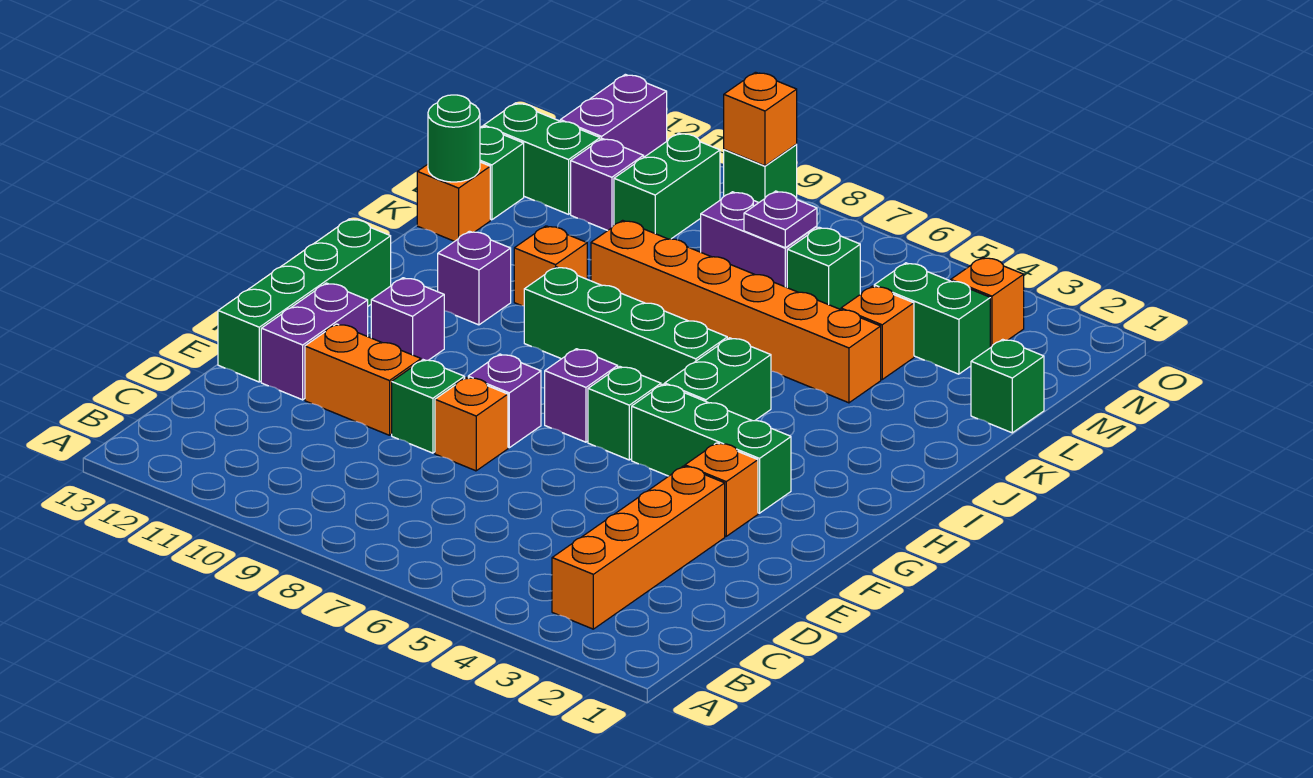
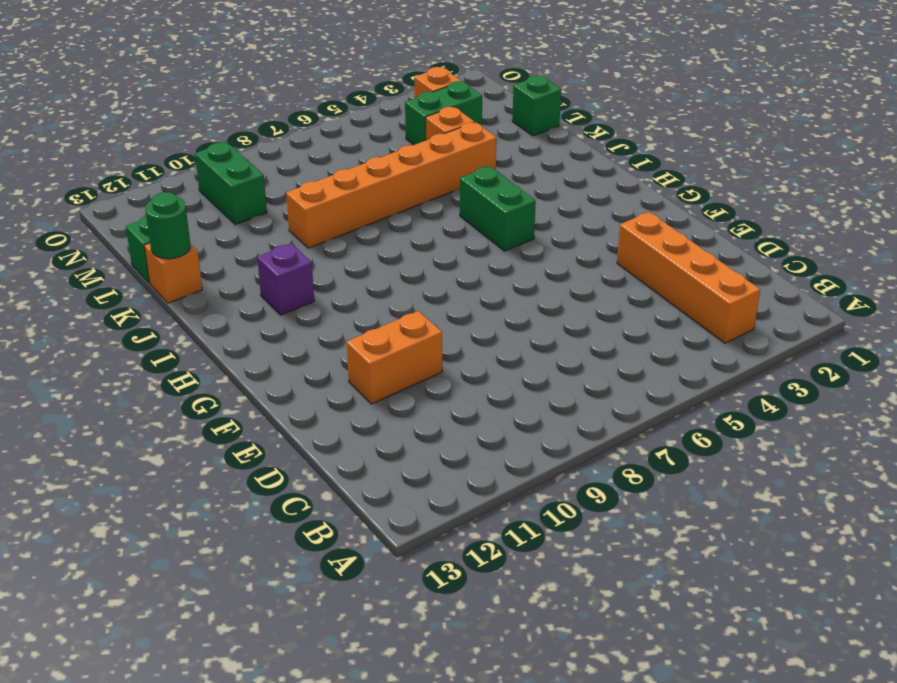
none -> orange 1x1 brick [435,377,508,471]
none -> green 1x1 brick [392,360,465,453]
none -> purple 1x2 brick [261,283,368,400]
none -> green 1x4 brick [218,219,391,382]

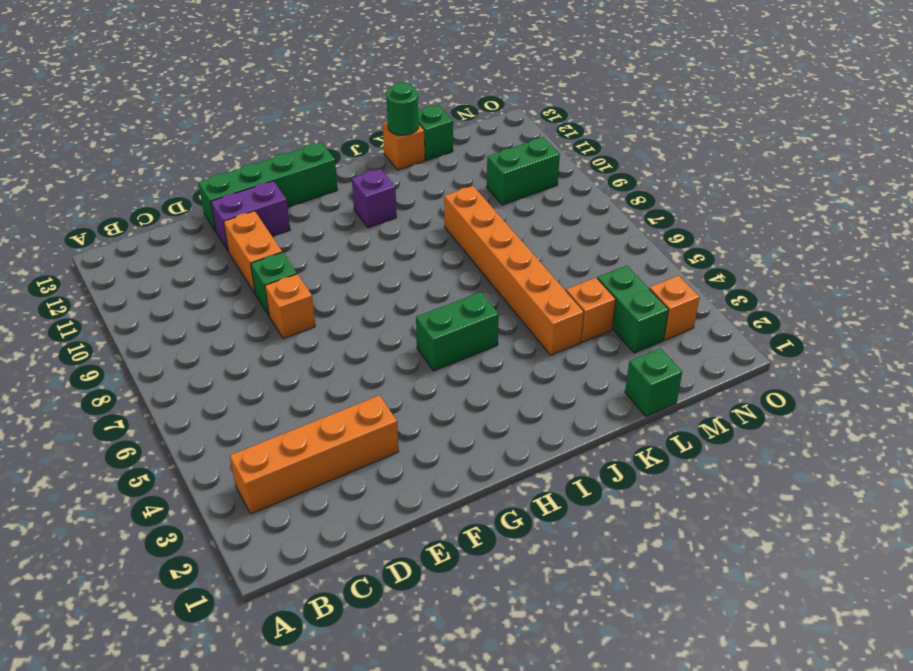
none -> orange 1x1 brick [685,443,758,536]
none -> purple 1x1 brick [468,354,541,448]
none -> green 1x3 brick [632,384,791,513]
none -> green 1x1 brick [588,367,661,460]

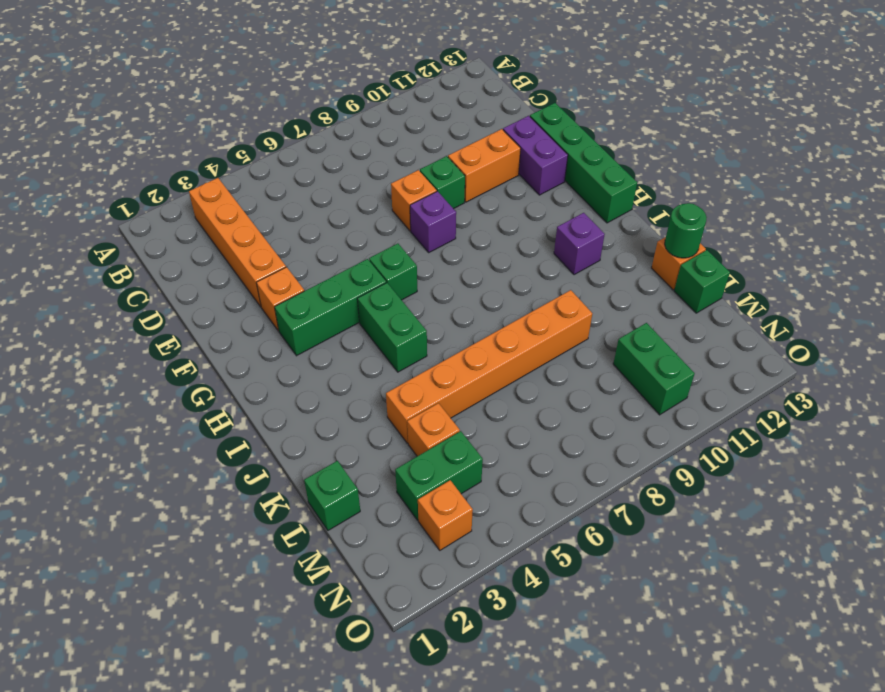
none -> purple 1x1 brick [545,349,618,442]
none -> purple 1x1 brick [371,278,444,361]
none -> green 1x4 brick [524,267,727,385]
none -> orange 1x1 brick [514,226,587,306]

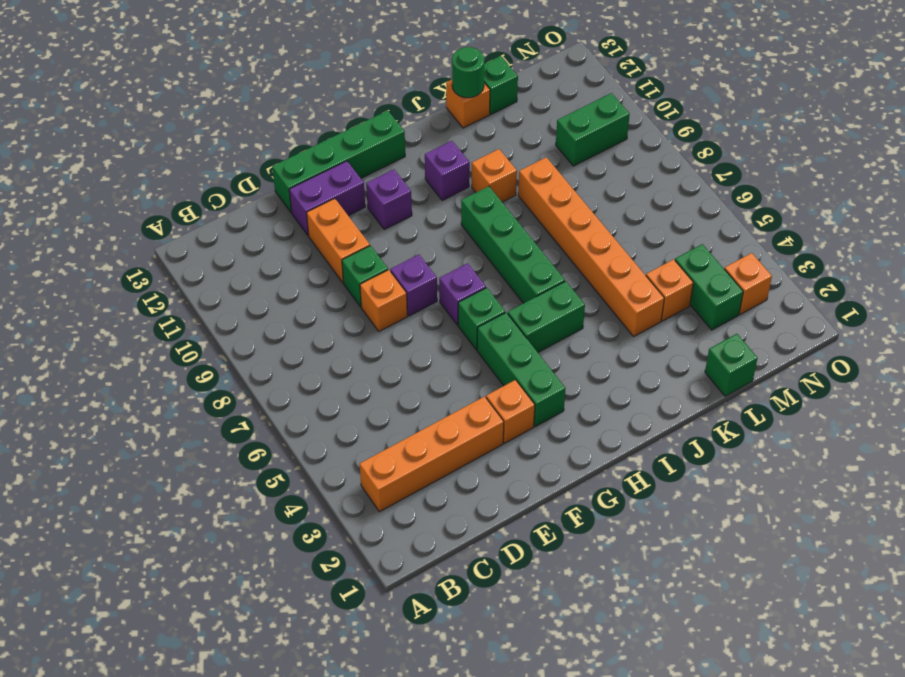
none -> green 1x1 brick [787,227,860,310]
none -> purple 1x2 brick [701,192,817,287]
none -> purple 1x1 brick [571,139,644,231]
none -> green 1x2 brick [484,103,600,214]

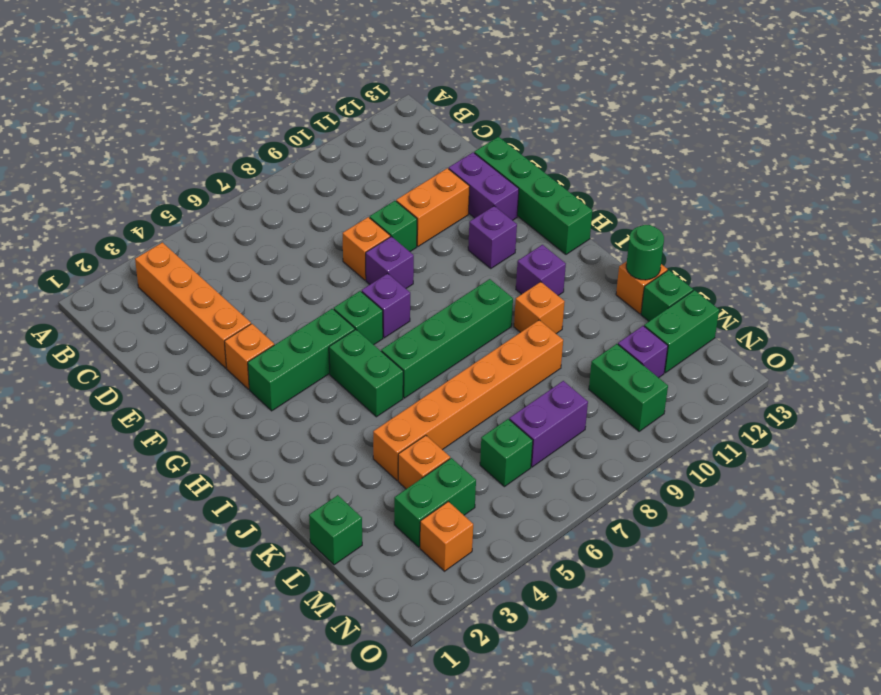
none -> purple 1x2 brick [560,74,667,157]
none -> green 1x1 brick [724,145,797,202]
none -> purple 1x1 plate [744,191,817,248]
none -> orange 1x1 brick [724,72,797,166]

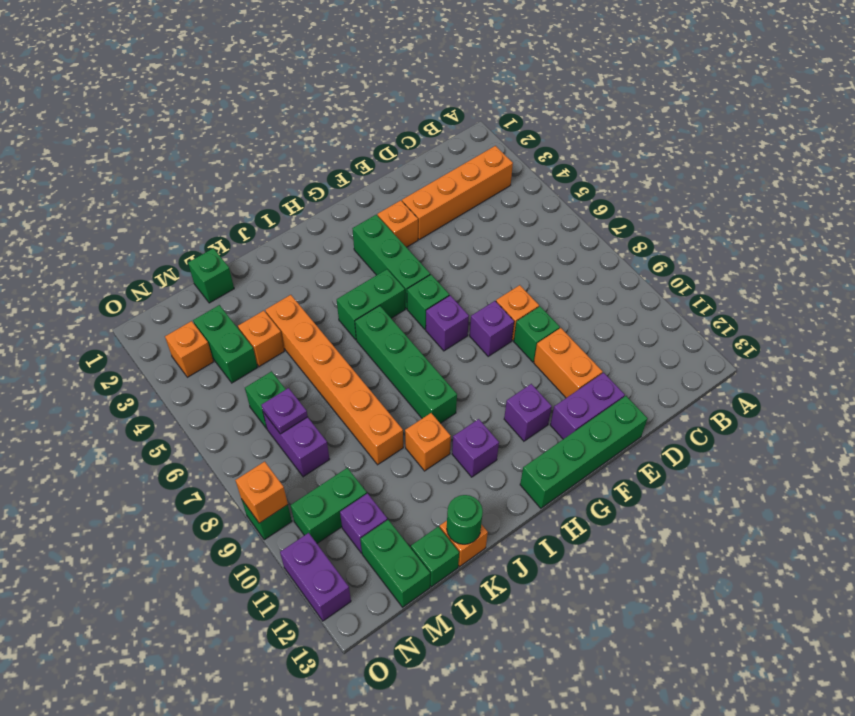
purple 1x2 brick [280,533,351,621] -> purple 1x2 brick turned to [560,74,667,157]

